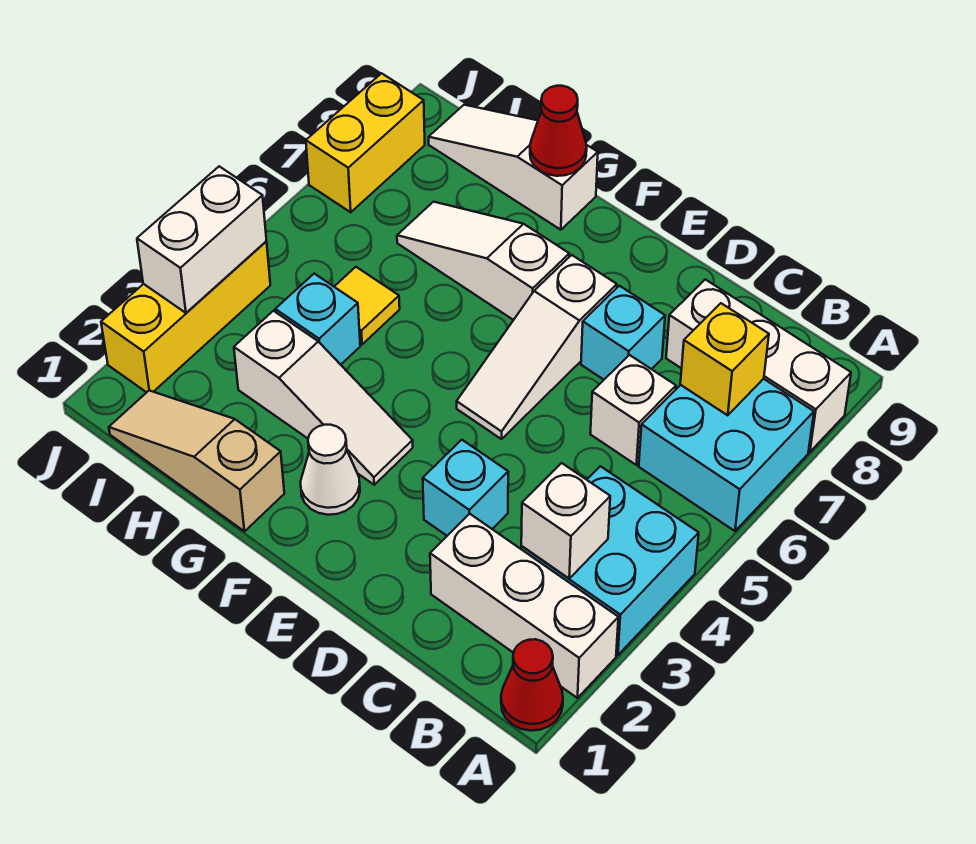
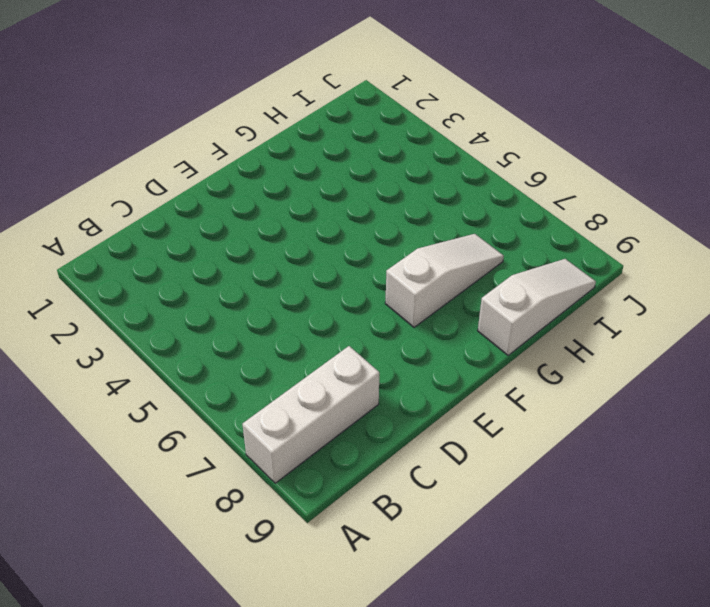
none -> red 1x1 cone [501,639,563,731]
none -> white 1x3 brick [430,514,618,698]
none -> cyan 2x2 brick [521,466,699,655]

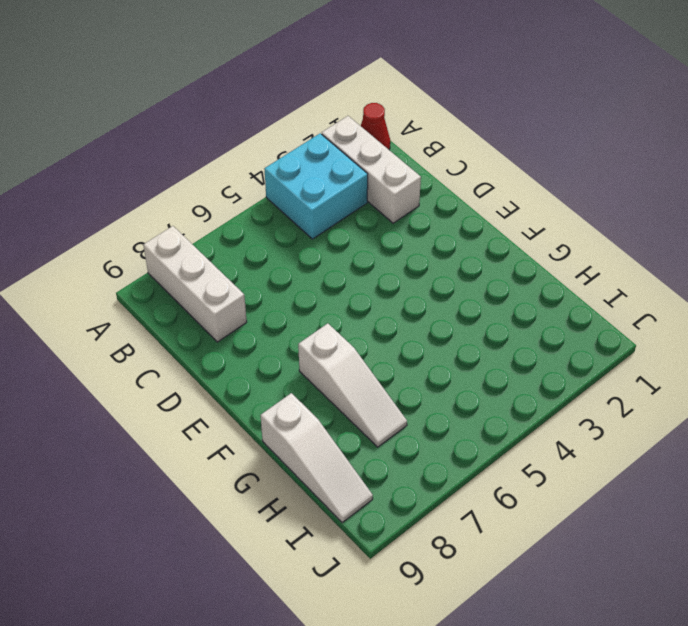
none -> cyan 2x2 brick [639,379,814,531]
none -> white 1x1 brick [590,355,676,465]
none -> cyan 1x1 brick [423,440,508,536]

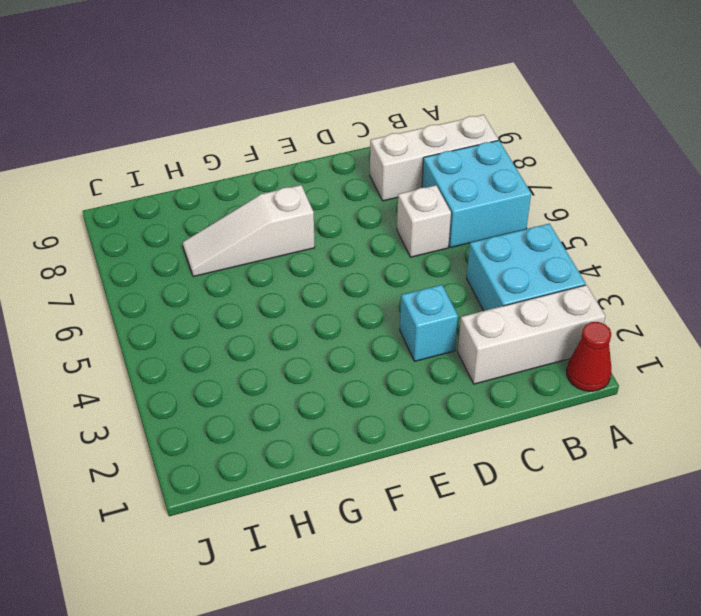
none -> cyan 1x1 brick [581,286,665,380]
none -> white 1x3 slope [457,255,617,439]
none -> white 1x1 cone [301,425,360,515]

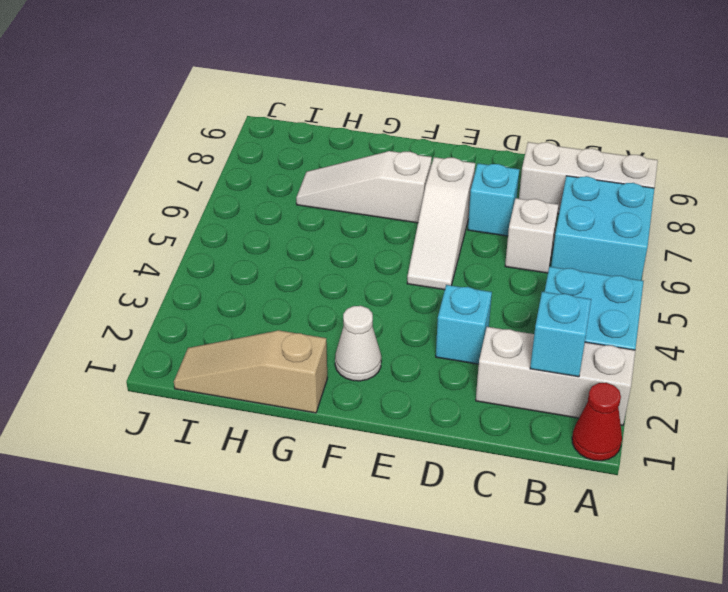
cyan 1x1 brick [530,292,591,377] -> cyan 1x1 brick moved to [275,274,360,365]
none -> white 1x3 slope [234,311,413,485]
none -> white 1x3 slope [429,105,598,230]
none -> yellow 1x1 tile [334,267,400,344]

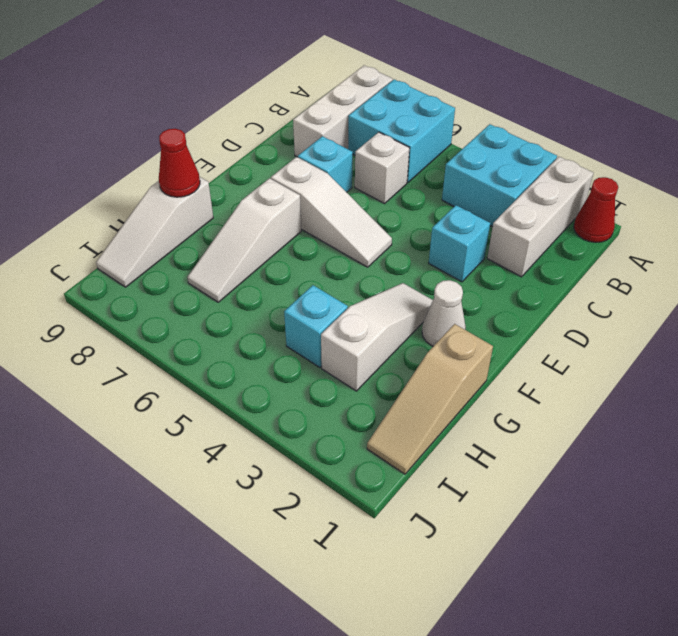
none -> yellow 1x1 tile [334,267,400,344]
none -> yellow 1x3 brick [101,242,270,392]
none -> yellow 1x2 brick [306,73,425,212]

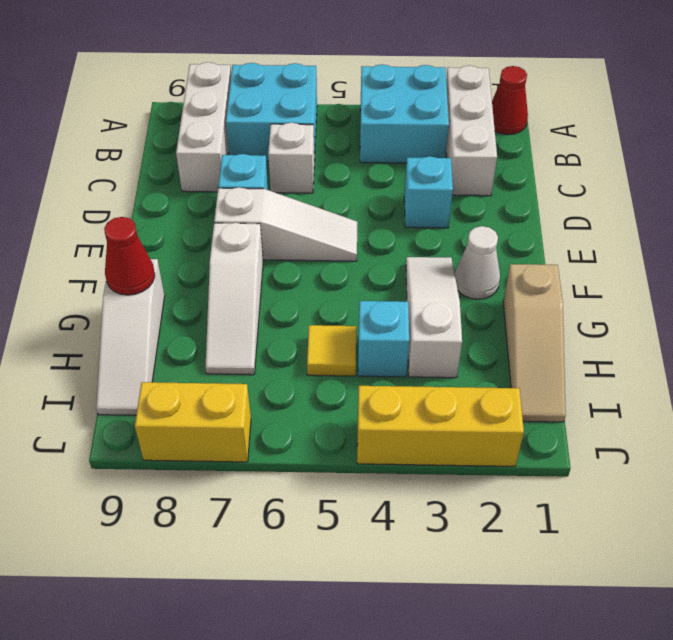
none -> white 1x1 brick [521,463,610,578]
none -> yellow 1x1 brick [680,303,769,415]
none -> white 1x2 brick [137,166,267,313]

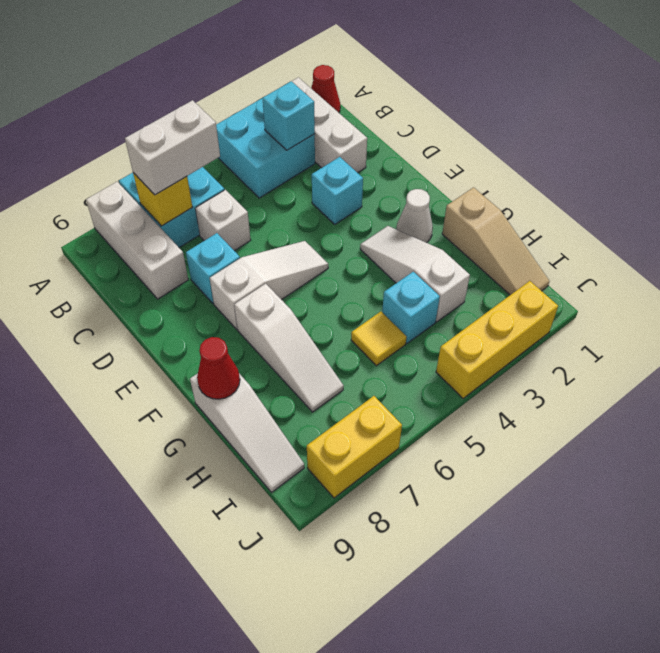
cyan 1x1 brick [263,81,315,150] -> white 1x1 brick [521,463,610,578]
white 1x2 brick [125,100,220,195] -> white 1x2 brick moved to [137,166,267,313]

